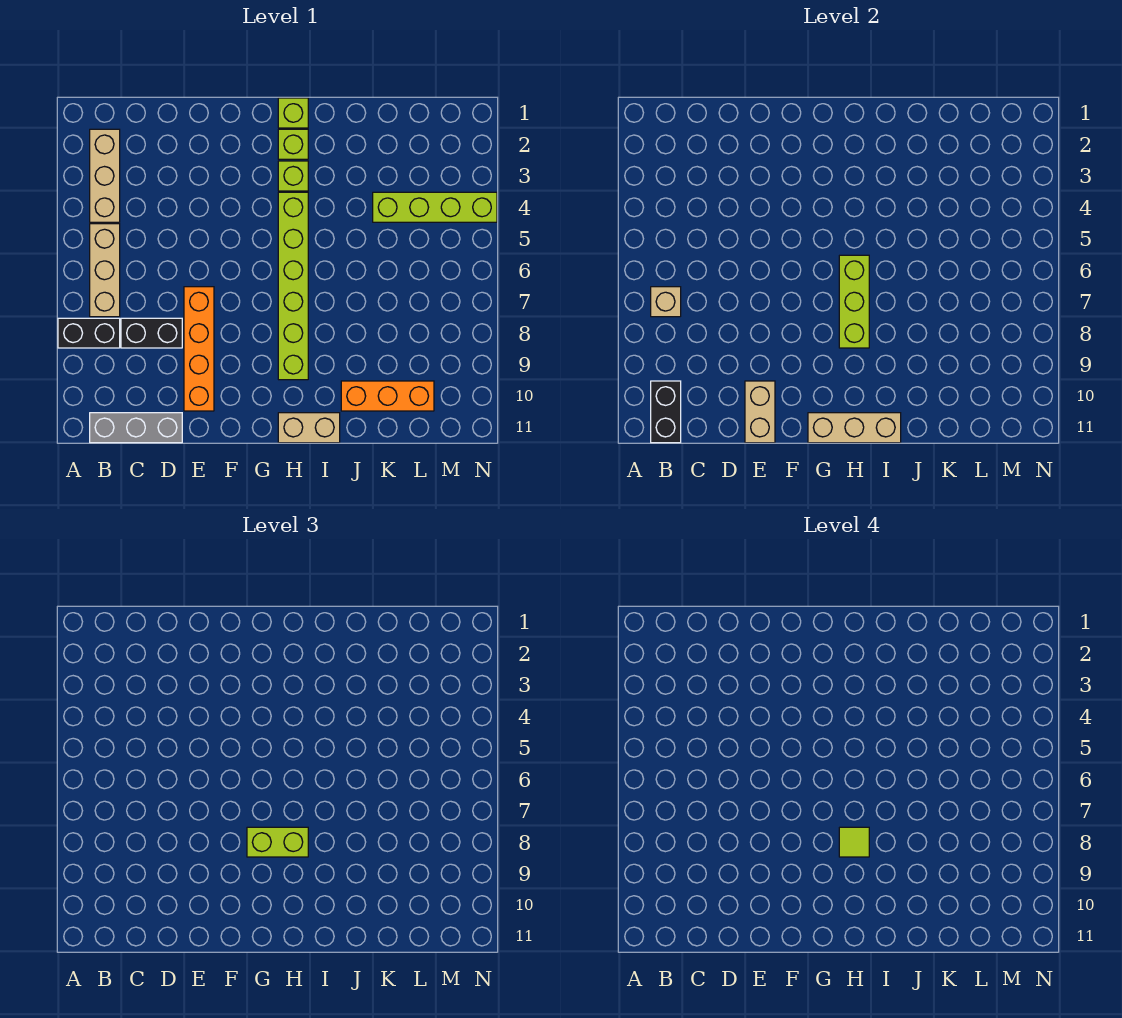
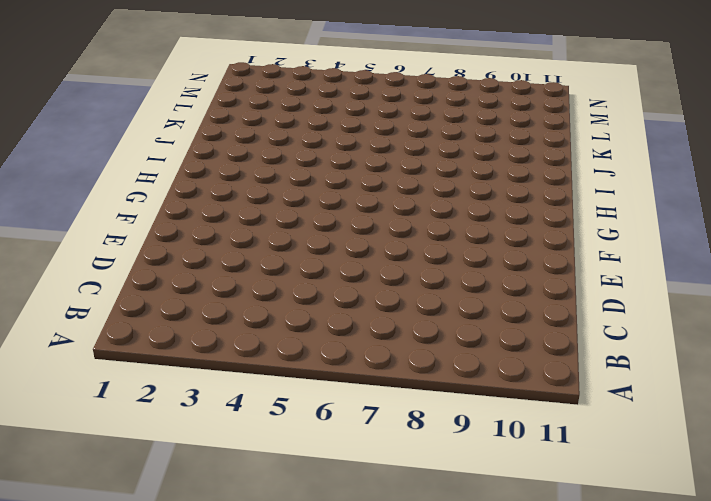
none -> black 1x2 brick [58,318,120,348]
none -> tan 1x3 brick [90,129,120,222]
none -> tan 1x3 brick [90,224,120,317]

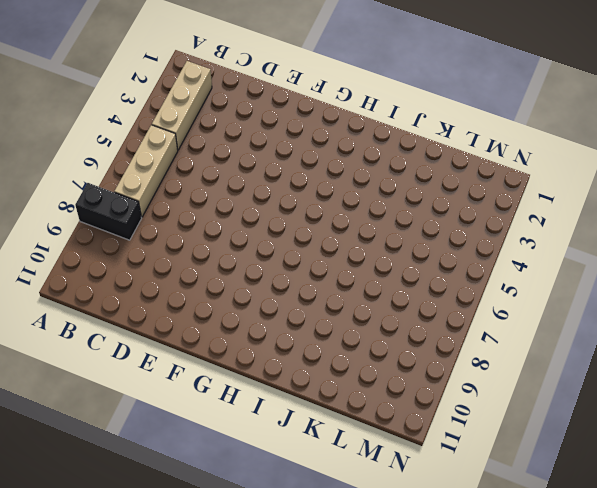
none -> grey 1x3 brick [90,413,182,443]
none -> black 1x2 brick [121,318,182,348]
none -> orange 1x4 brick [184,287,214,411]

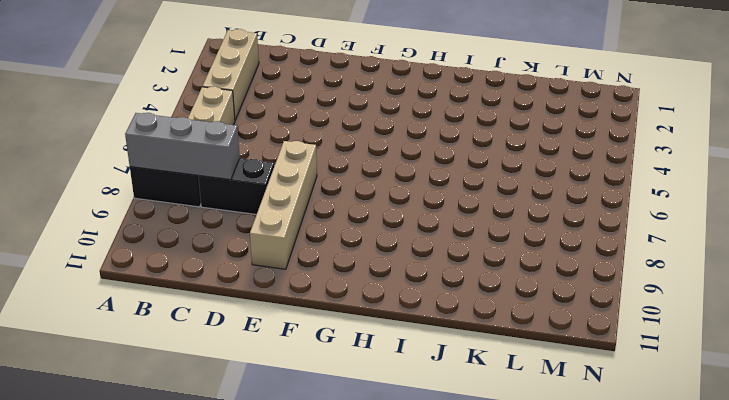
grey 1x3 brick [125,113,240,180] -> grey 1x3 brick moved to [90,413,182,443]
tan 1x4 brick [250,141,317,269] -> orange 1x4 brick [184,287,214,411]
none -> lime 1x1 brick [278,98,308,128]
none -> lime 1x1 brick [278,129,308,159]
none -> lime 1x1 brick [278,161,308,191]

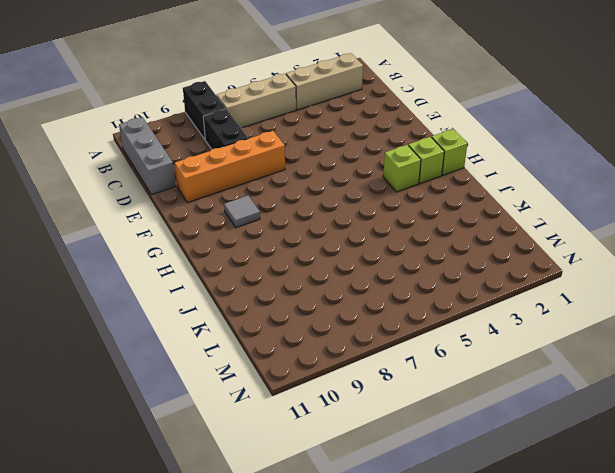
grey 1x1 tile [224,196,260,228] -> none
none -> lime 1x6 brick [278,192,308,380]
none -> tan 1x2 brick [278,413,340,443]
none -> orange 1x3 brick [341,381,434,411]

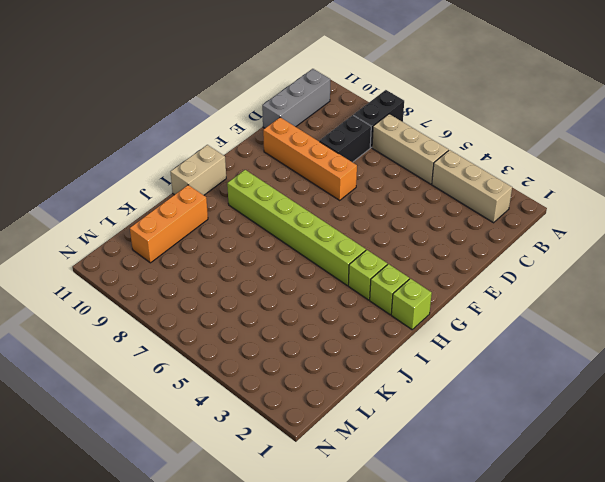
none -> lime 1x4 brick [373,192,497,222]
none -> tan 1x1 brick [651,287,681,317]
none -> black 1x2 brick [651,381,681,443]

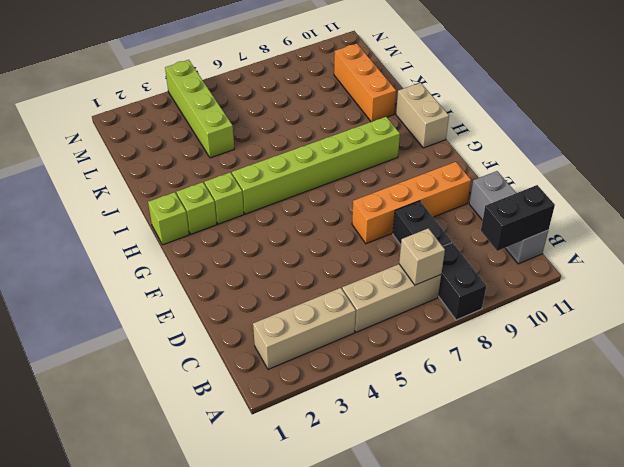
none -> tan 1x2 brick [745,381,775,443]
none -> tan 1x3 brick [808,413,901,443]
none -> lime 1x3 brick [839,255,869,348]

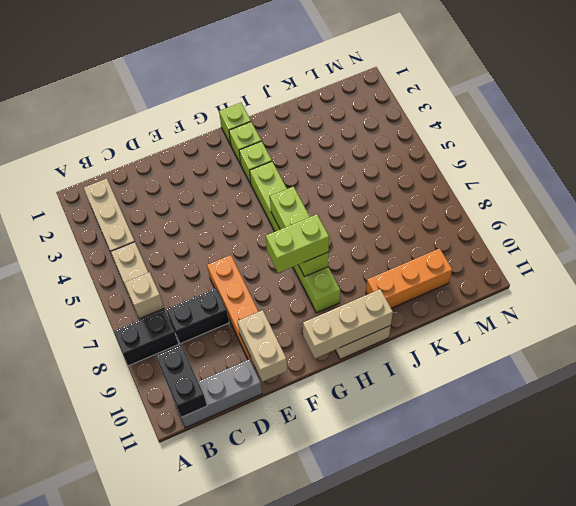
none -> lime 1x4 brick [373,192,497,222]
none -> lime 1x1 tile [839,827,869,857]

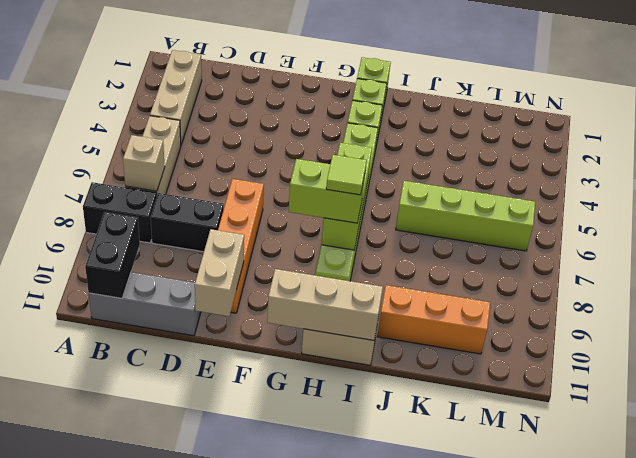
lime 1x4 brick [396,181,535,251] -> lime 1x4 brick moved to [373,192,497,222]

